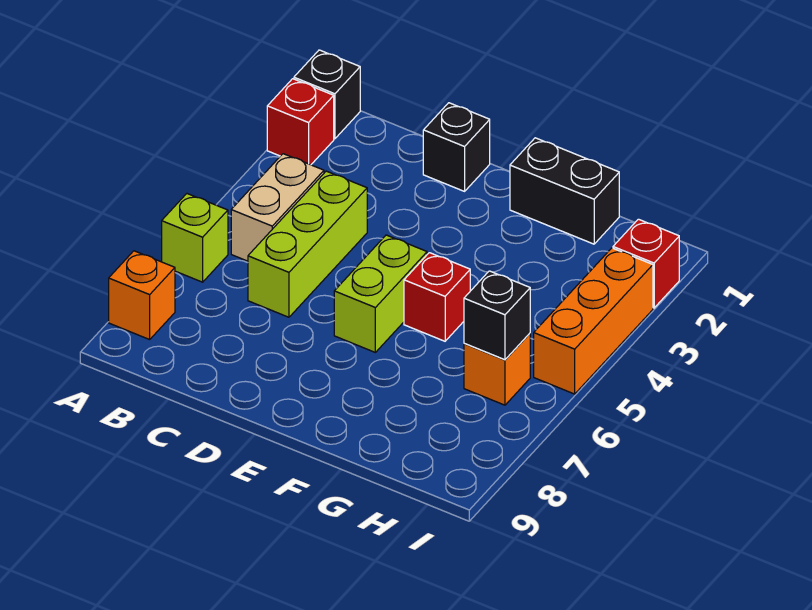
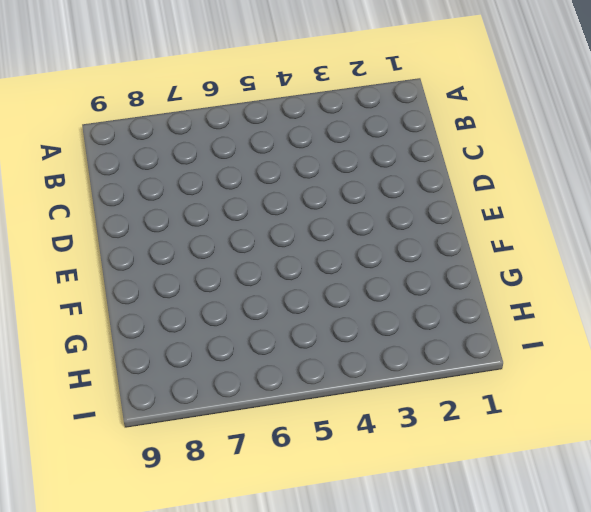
none -> black 1x1 brick [294,50,360,139]
none -> red 1x1 brick [267,79,334,165]
none -> lime 1x1 brick [162,194,228,282]

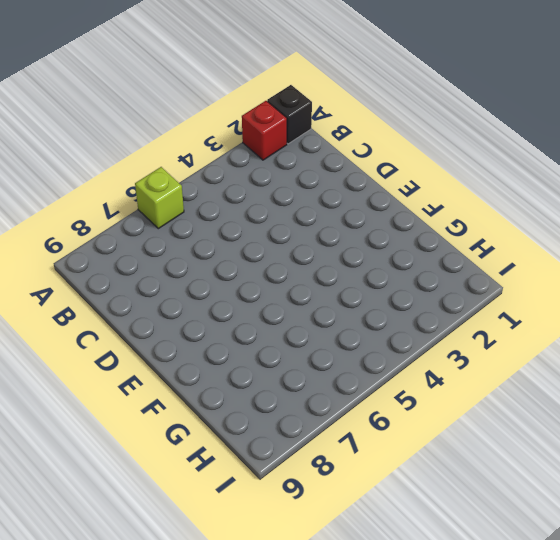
none -> orange 1x1 brick [109,251,175,340]
none -> tan 1x2 brick [231,154,324,261]
none -> lime 1x3 brick [248,171,367,317]

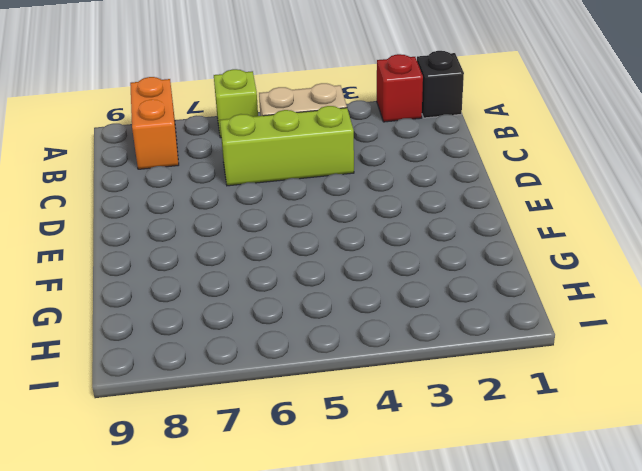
orange 1x2 brick [130,77,179,169] -> orange 1x1 brick [109,251,175,340]
none -> black 1x1 brick [423,103,490,191]
none -> lime 1x2 brick [334,235,427,352]
none -> black 1x2 brick [510,138,619,244]

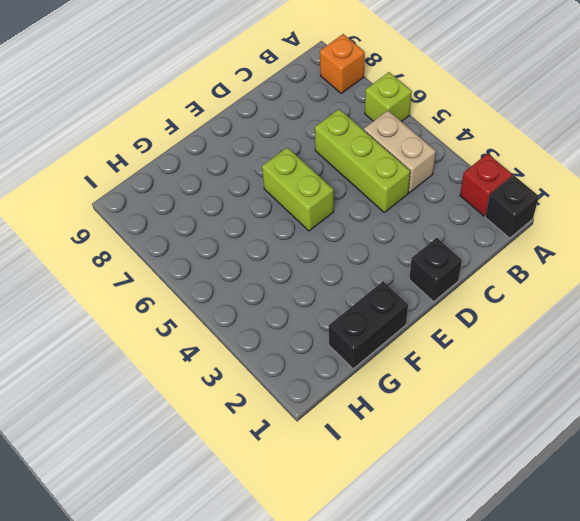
none -> red 1x1 brick [404,253,470,341]
none -> orange 1x1 brick [464,333,530,405]
none -> red 1x1 brick [613,219,679,308]

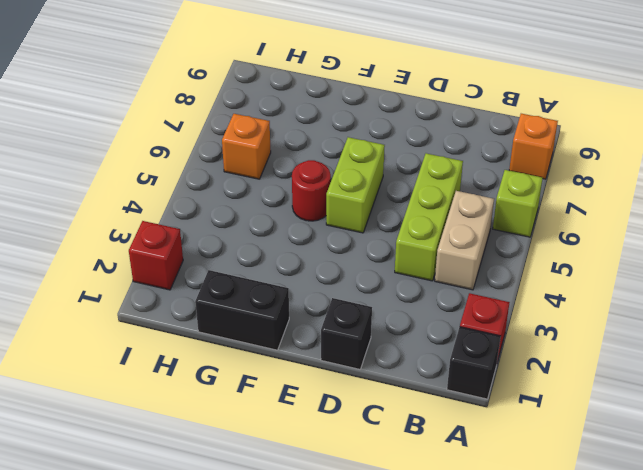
red 1x1 round brick [292,160,331,221] -> red 1x1 brick [404,253,470,341]
none -> orange 1x3 brick [534,248,653,394]
none -> black 1x1 brick [464,271,530,360]

